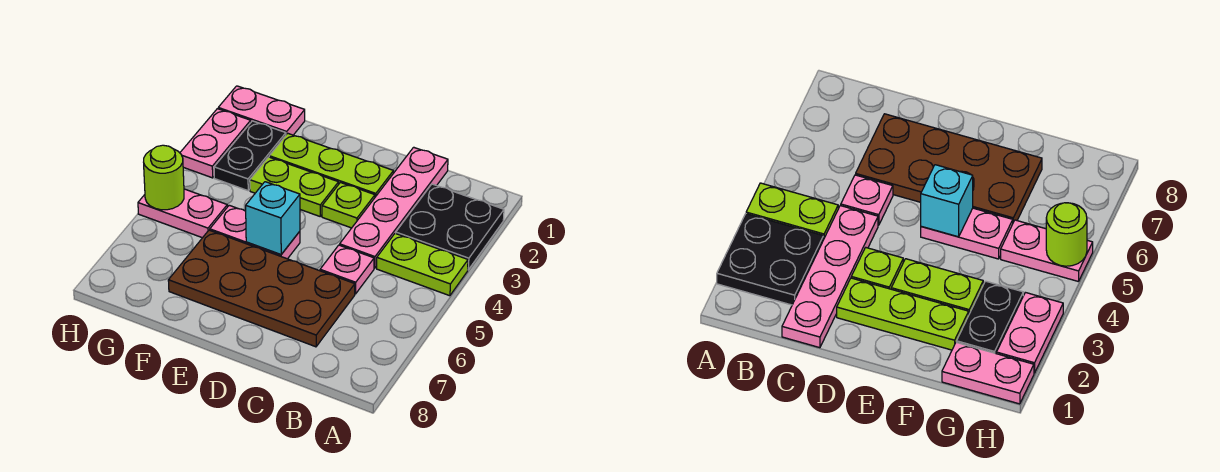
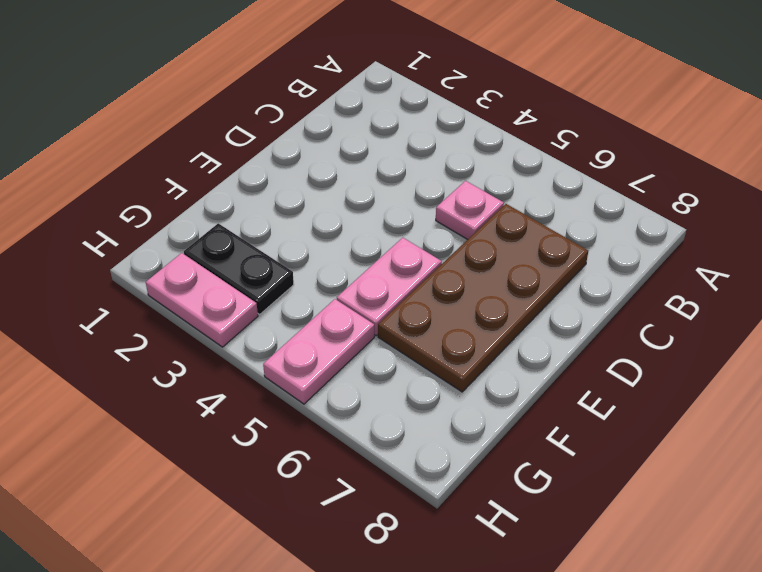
none -> black 2x2 plate [396,184,504,270]
none -> lime 1x2 plate [377,233,468,296]
none -> pink 1x4 plate [340,147,448,268]

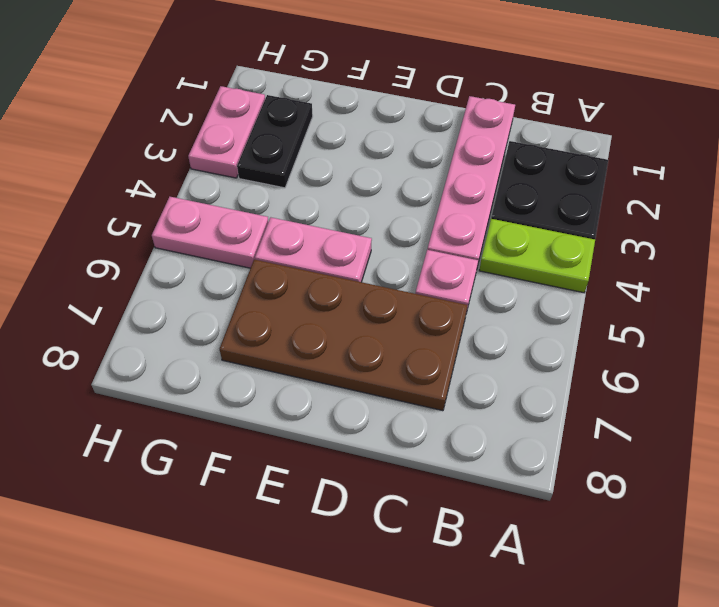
none -> lime 1x3 plate [269,133,393,197]
none -> lime 1x1 plate [322,183,375,228]
none -> lime 1x2 plate [250,157,339,216]

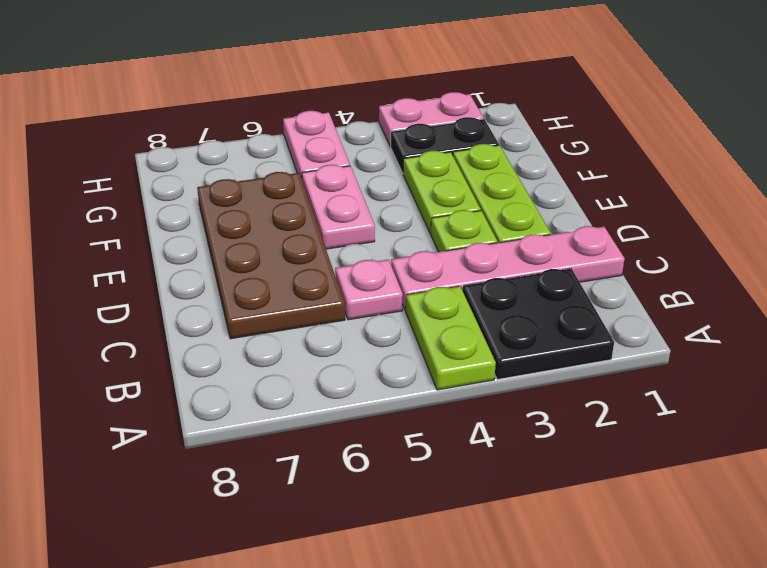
none -> pink 1x2 plate [218,86,305,135]
none -> cyan 1x1 brick [246,182,300,255]
none -> lime 1x1 round brick [144,145,184,210]

